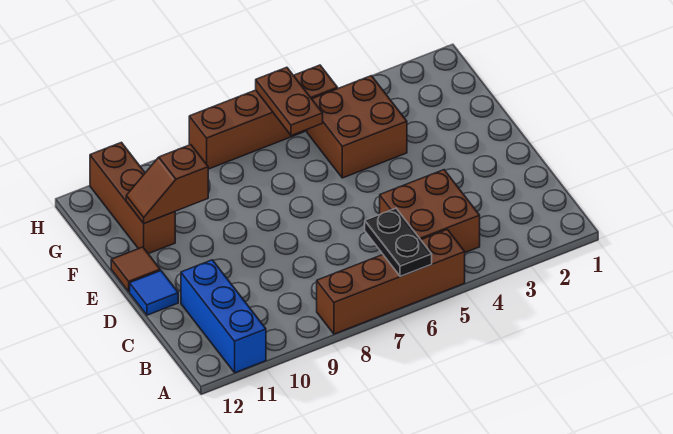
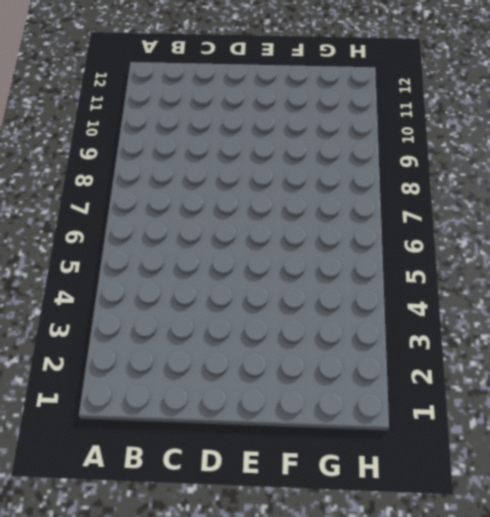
none -> brown 1x4 brick [317,229,465,334]
none -> blue 1x3 brick [181,260,266,373]

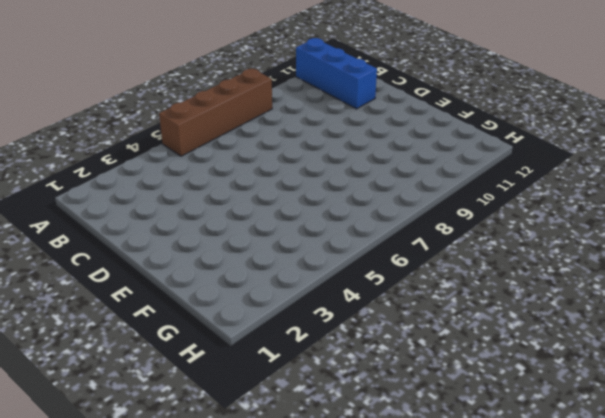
none -> brown 2x2 brick [380,170,480,252]
none -> blue 1x1 tile [130,271,178,315]

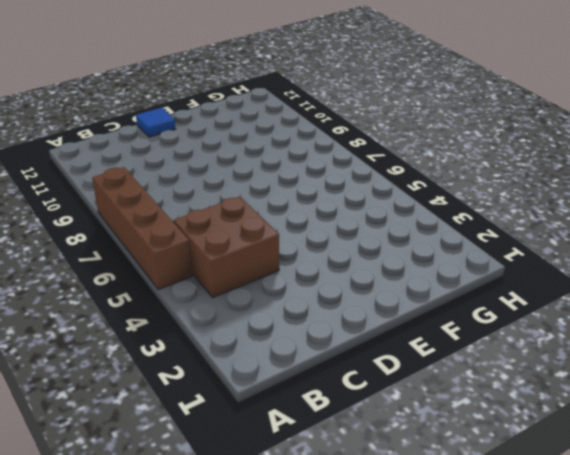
none -> blue 1x3 brick [181,260,266,373]
none -> brown 1x1 tile [111,247,160,292]

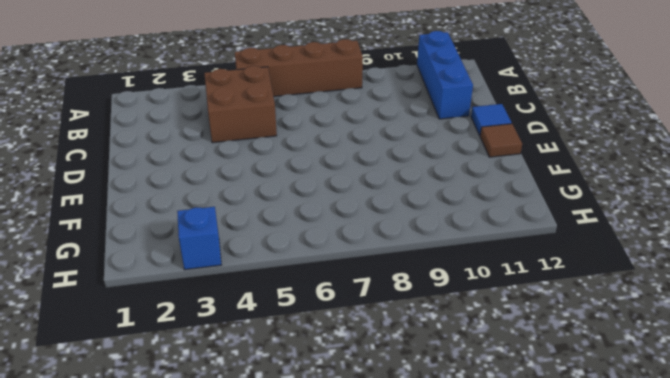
blue 1x1 brick [177,207,221,270] -> none
none -> brown 2x2 brick [307,76,407,178]
none -> brown 1x3 brick [90,142,175,254]

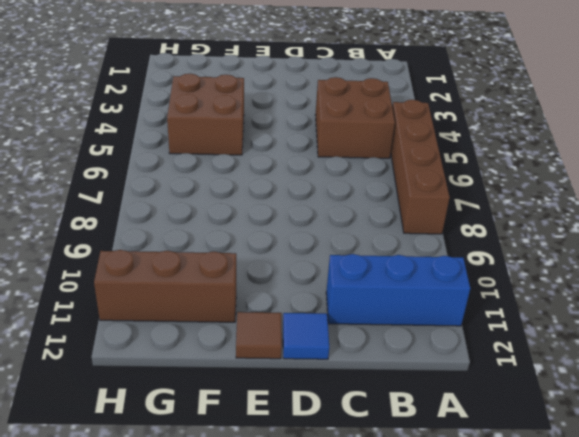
none -> brown 1x4 brick [189,65,338,169]
none -> black 1x2 plate [365,208,432,277]

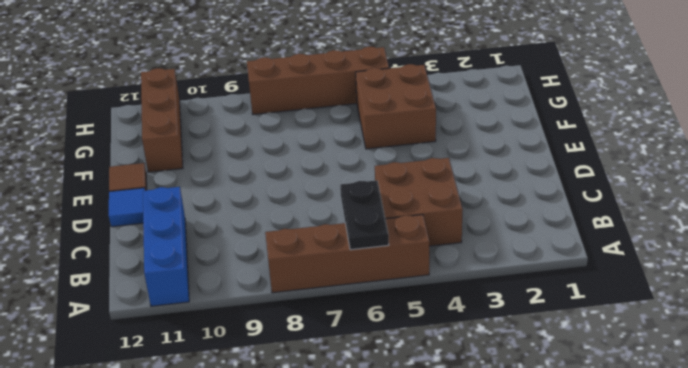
none -> brown 1x2 slope [126,145,208,223]
none -> brown 1x2 plate [256,67,323,135]

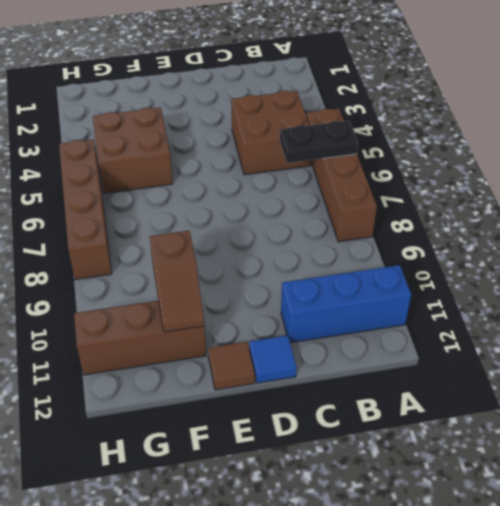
none -> brown 1x2 plate [256,67,323,135]

